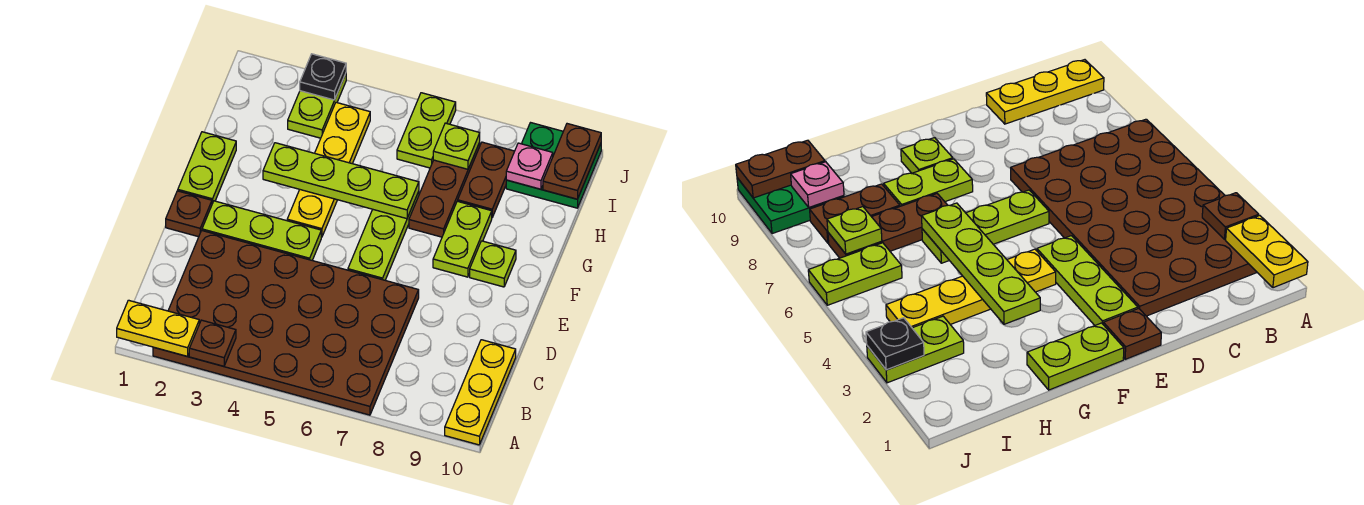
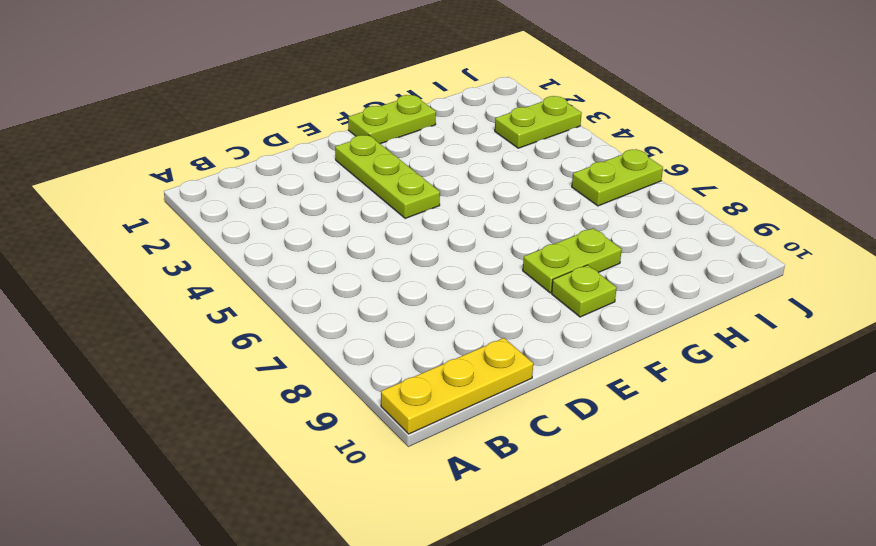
none -> brown 4x6 plate [153,231,419,415]
none -> brown 1x1 plate [166,191,212,237]
none -> lime 1x3 plate [348,191,419,280]

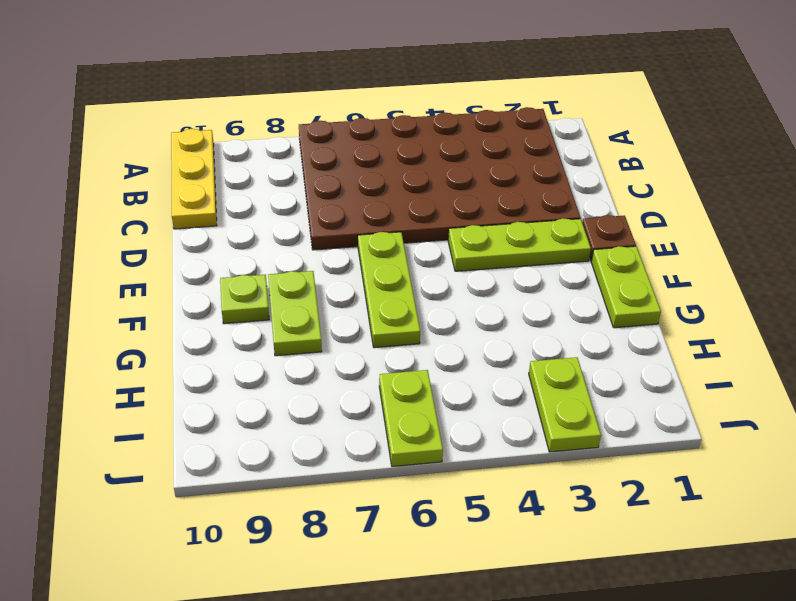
none -> yellow 1x4 plate [287,102,370,237]
none -> brown 1x3 plate [409,143,480,237]
none -> brown 1x2 plate [458,142,515,217]

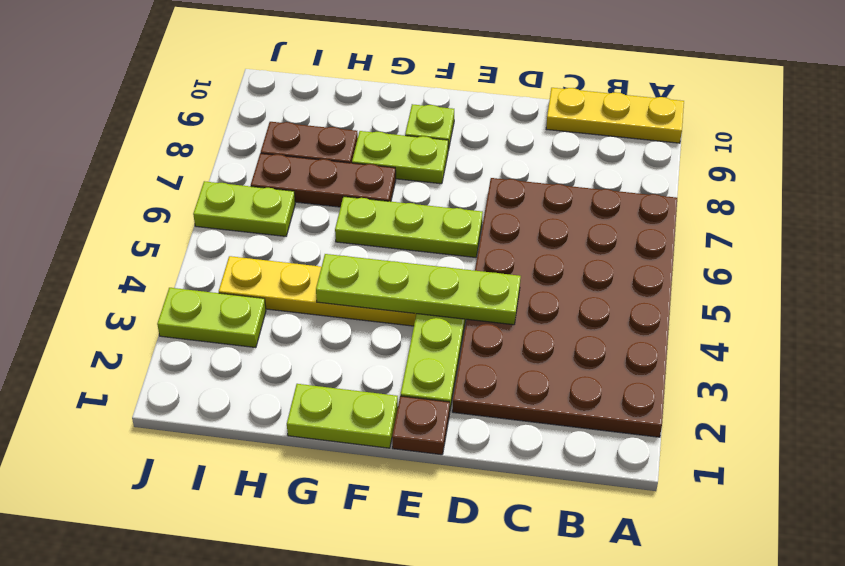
lime 1x4 plate [316,254,521,325] -> lime 1x4 plate turned to [263,143,419,219]
none -> green 2x2 plate [506,123,601,208]
none -> yellow 1x2 plate [117,300,199,356]
none -> brown 1x1 plate [189,320,236,366]

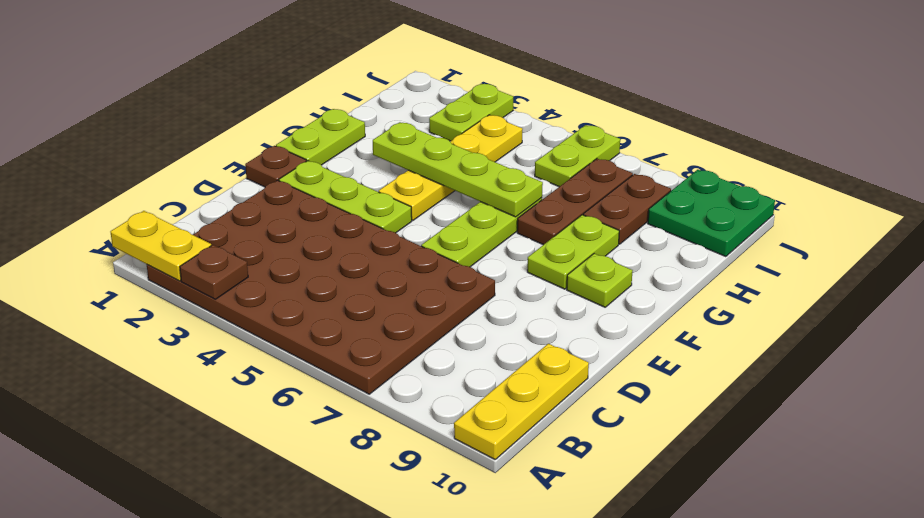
none -> lime 1x1 plate [433,123,480,169]
none -> pink 1x1 plate [506,143,553,189]
none -> brown 1x2 plate [543,124,601,199]

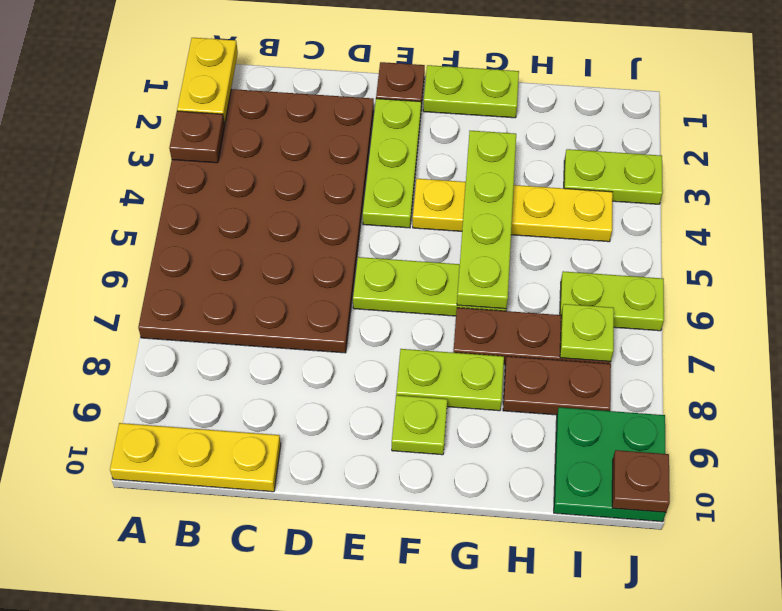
brown 1x1 plate [612,450,670,512] -> brown 1x2 plate [543,124,601,199]
none -> pink 1x1 plate [506,143,553,189]
none -> black 1x1 plate [300,54,346,100]

